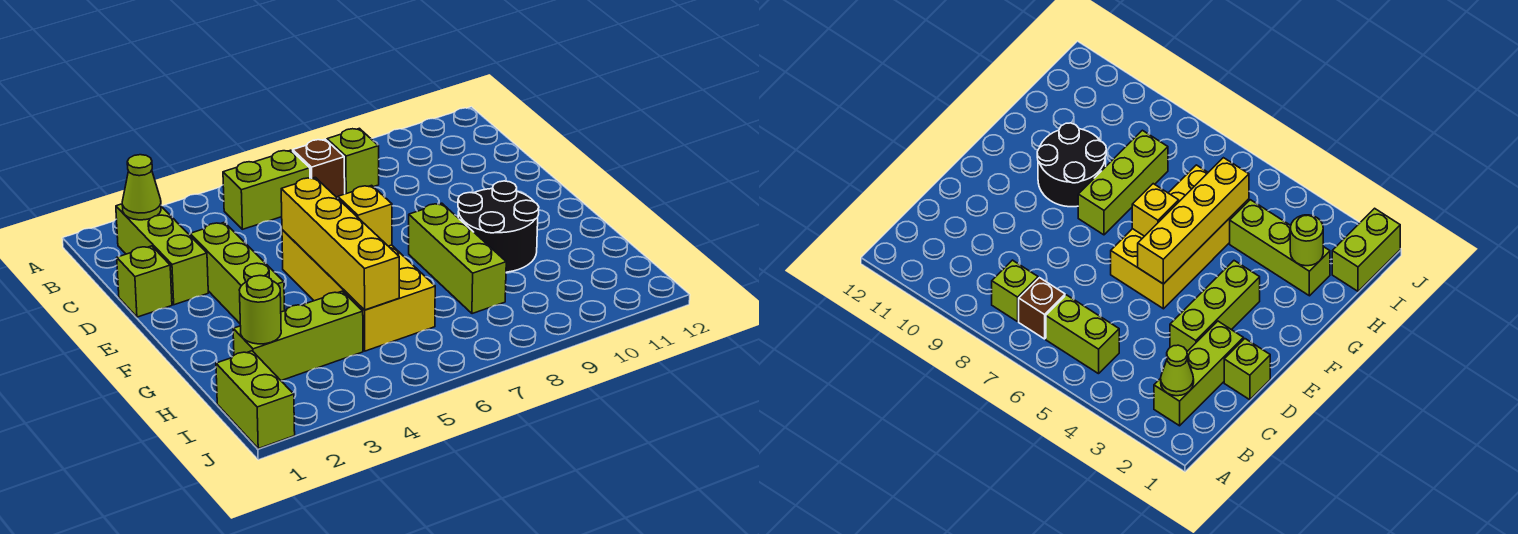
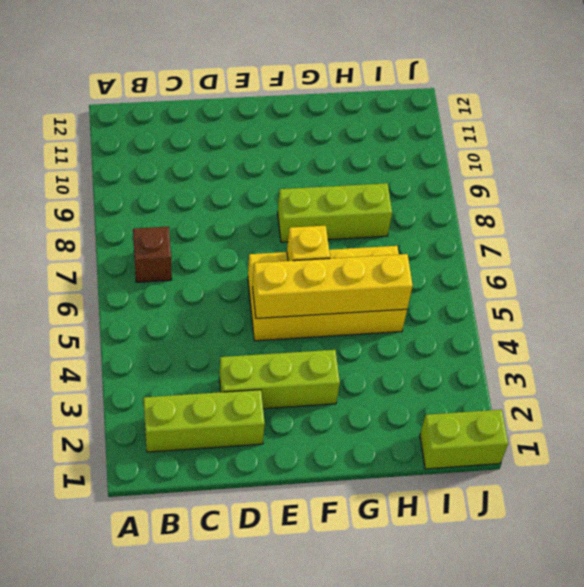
none -> lime 1x2 brick [223,150,310,229]
none -> lime 1x1 brick [327,128,379,194]
none -> lime 1x1 brick [117,246,172,317]

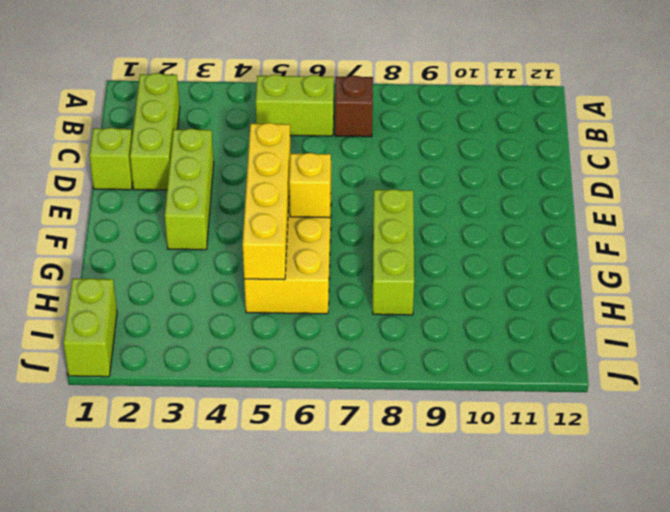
none -> lime 1x1 brick [327,128,379,194]
none -> black 2x2 round brick [458,181,539,272]
none -> lime 1x3 brick [233,291,363,381]

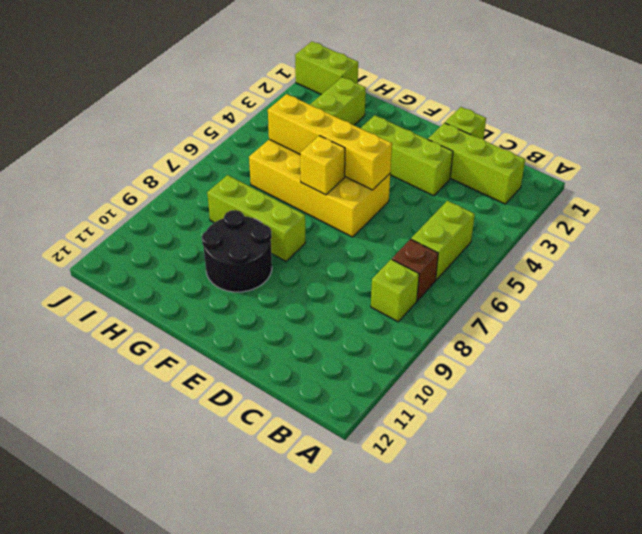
none -> lime 1x1 cone [122,155,161,220]
none -> lime 1x1 round brick [239,276,281,344]

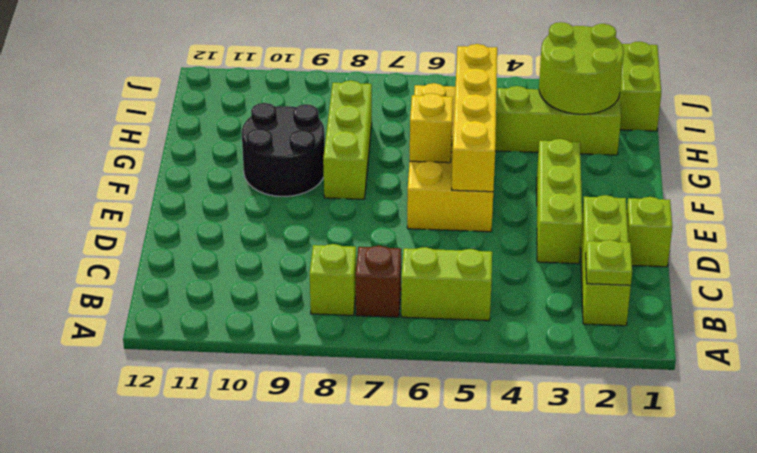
lime 1x1 plate [586,240,632,286] -> lime 1x1 cone [122,155,161,220]
lime 2x2 round brick [539,22,624,114] -> lime 1x1 round brick [239,276,281,344]

